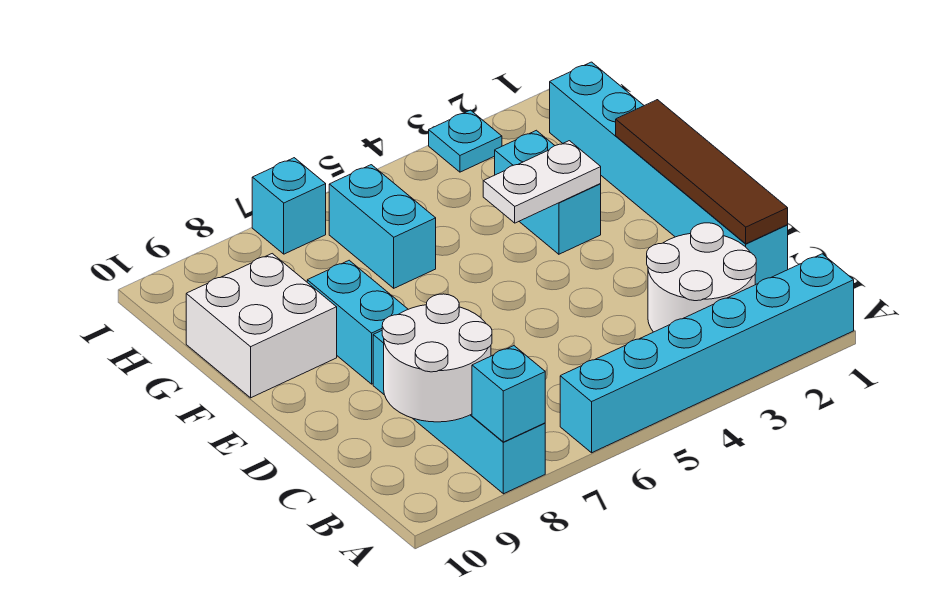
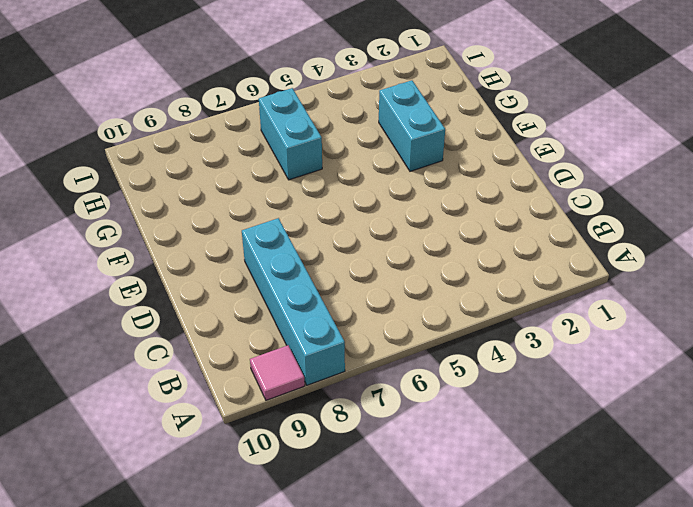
pink 1x1 tile [250,345,305,400] -> none
none -> cyan 1x6 brick [560,254,854,453]
none -> white 2x2 round brick [647,223,756,332]
none -> cyan 1x6 brick [550,62,788,285]

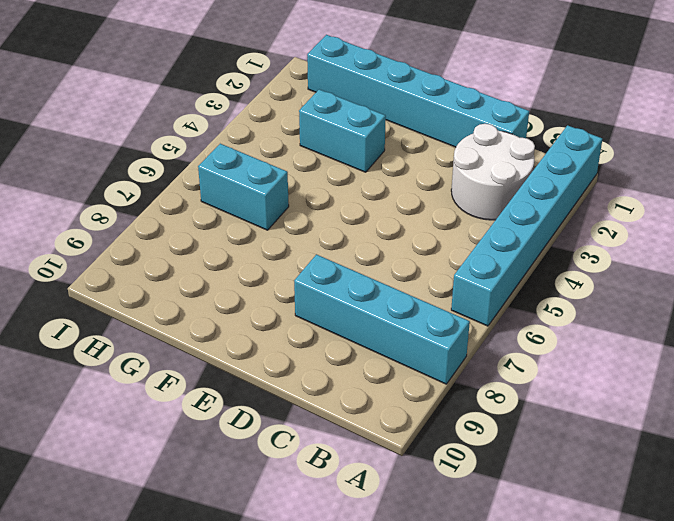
none -> cyan 1x2 brick [307,260,408,384]
none -> white 2x2 brick [186,254,337,398]
none -> cyan 1x1 plate [429,110,502,172]

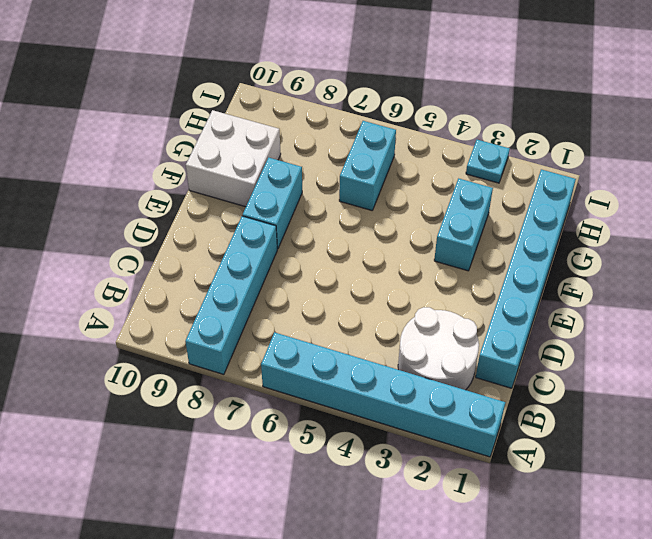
none -> cyan 1x1 brick [252,158,326,254]
none -> cyan 1x1 brick [472,346,545,442]
none -> white 2x2 round brick [382,294,492,422]

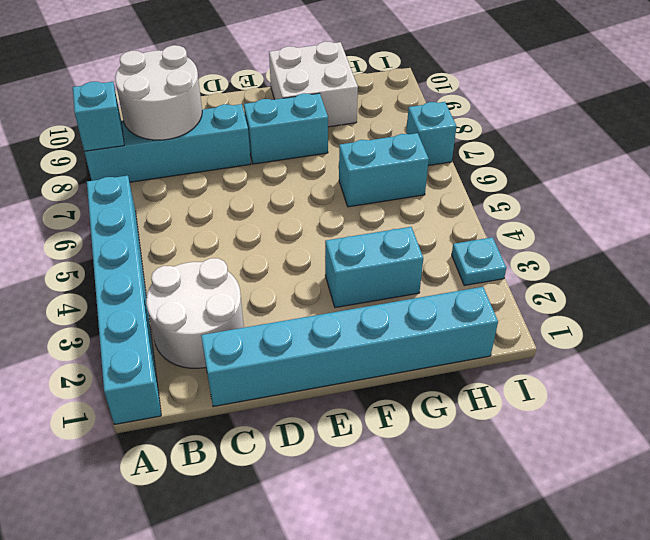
none -> brown 1x4 tile [616,100,788,244]
none -> white 1x2 plate [483,141,601,223]

